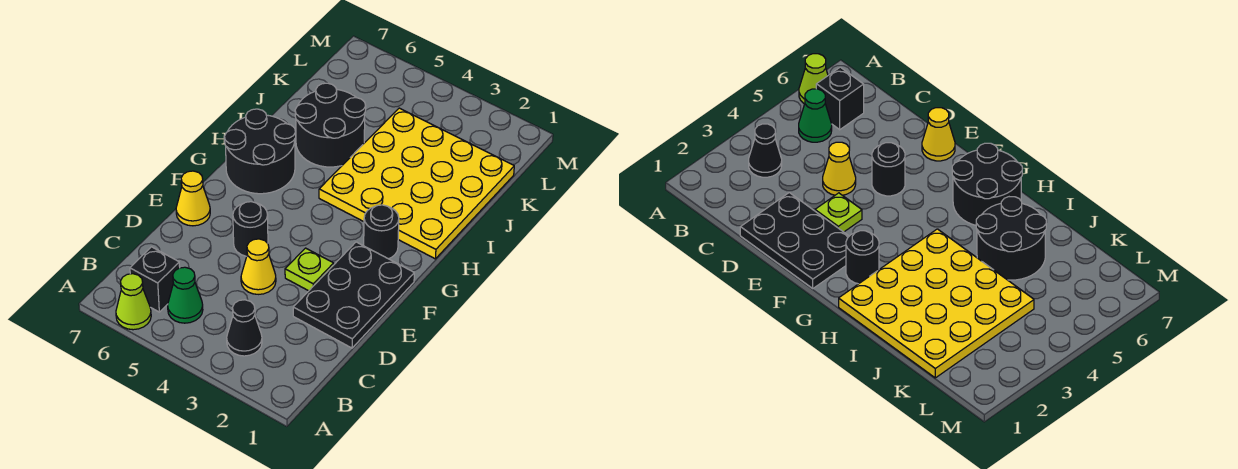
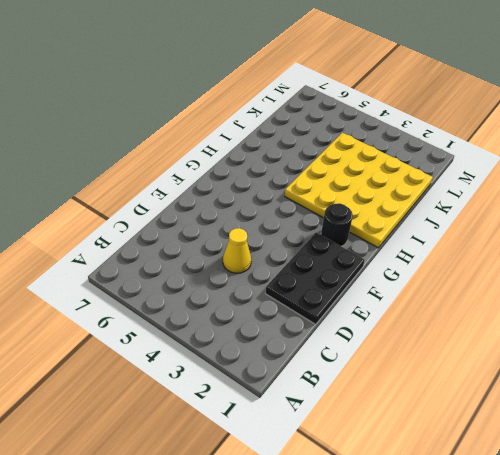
none -> lime 1x1 cone [116,274,151,330]
none -> black 1x1 cone [227,300,262,356]
none -> green 1x1 cone [168,267,203,323]

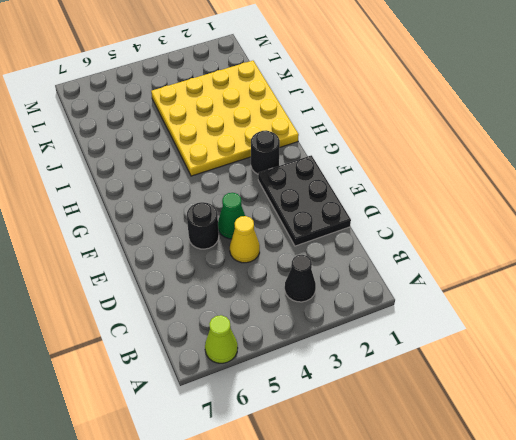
green 1x1 cone [218,193,245,239] -> green 1x1 cone moved to [168,267,203,323]
none -> black 1x1 brick [130,247,180,312]
none -> lime 1x1 plate [285,248,334,291]
none -> yellow 1x1 cone [176,171,210,226]

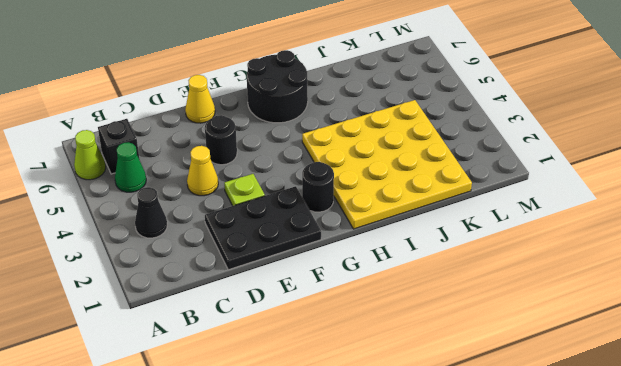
none -> black 2x2 round brick [295,83,366,167]

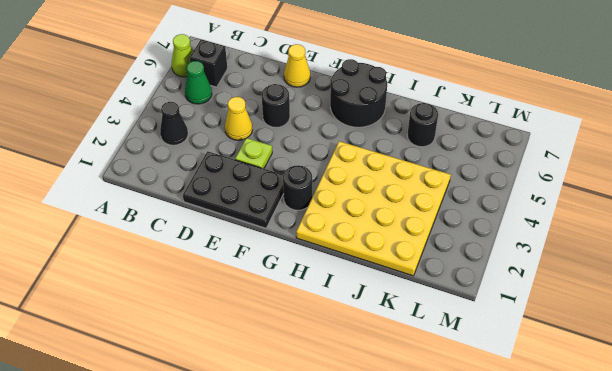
black 1x1 round brick [407,103,438,147] -> black 2x2 round brick [295,83,366,167]

